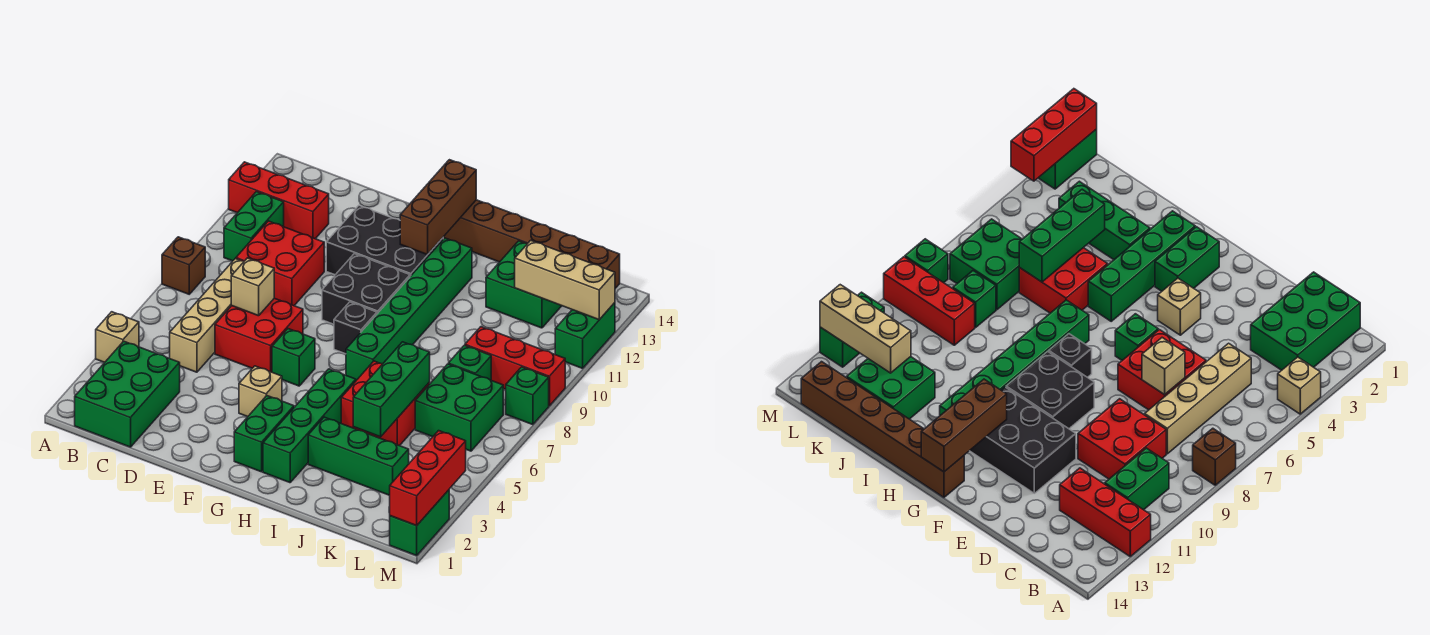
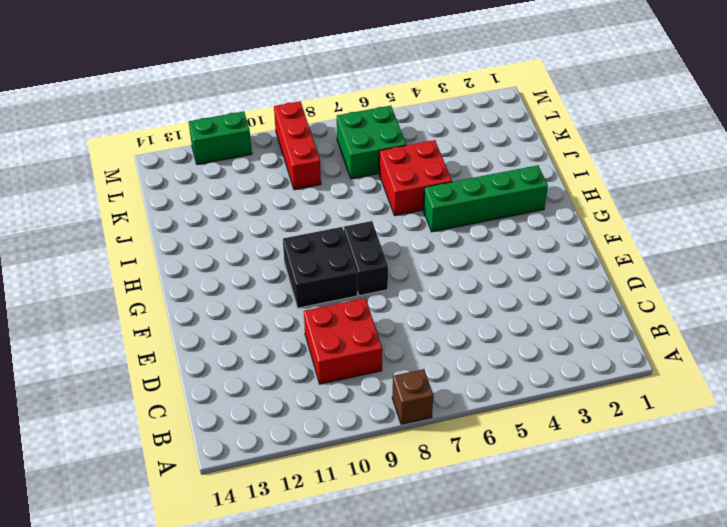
black 1x2 brick [344,221,388,296] -> black 1x1 brick [334,302,377,354]
none -> tan 1x1 brick [96,312,139,362]
none -> red 1x3 brick [229,162,329,239]
none -> green 2x3 brick [75,341,180,447]
none -> green 1x2 brick [224,192,284,261]

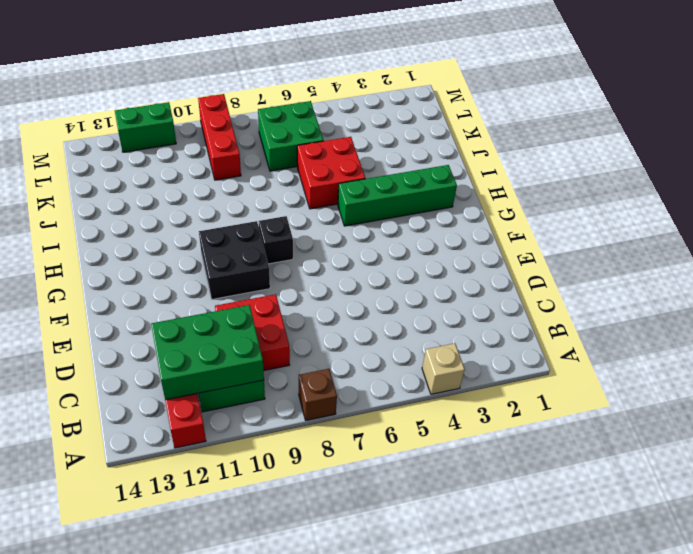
green 2x3 brick [151,305,264,400] -> green 2x3 brick moved to [75,341,180,447]
none -> tan 1x4 brick [170,259,244,372]
none -> red 2x2 brick [215,298,303,372]
none -> black 2x3 brick [326,206,443,276]
none -> tan 1x1 brick [239,366,282,417]

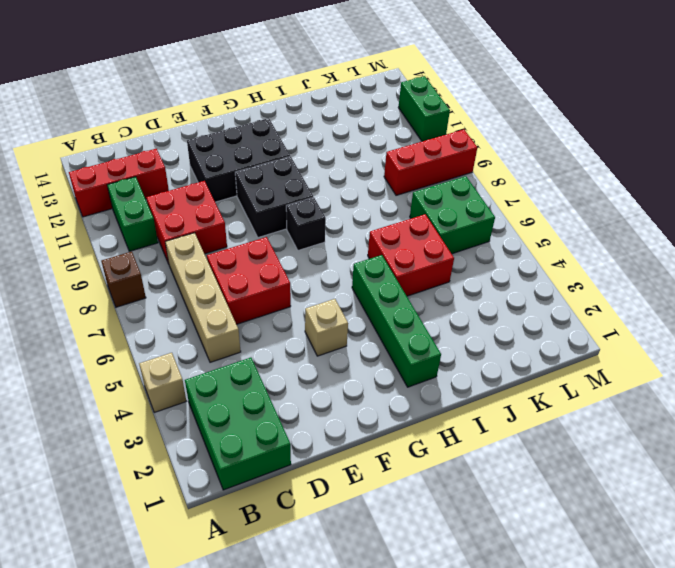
none -> green 1x1 brick [272,329,315,386]
none -> green 1x2 brick [234,396,294,472]
none -> brown 1x6 brick [443,200,620,288]
none -> green 1x6 brick [346,238,472,380]

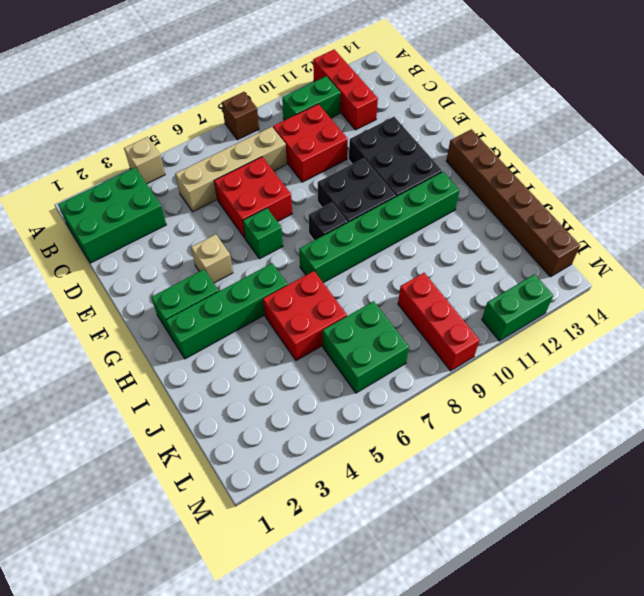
none -> green 1x3 brick [308,417,409,495]
none -> green 2x2 brick [486,241,561,328]
none -> green 1x1 brick [448,345,491,380]
none -> green 1x2 brick [390,490,449,556]

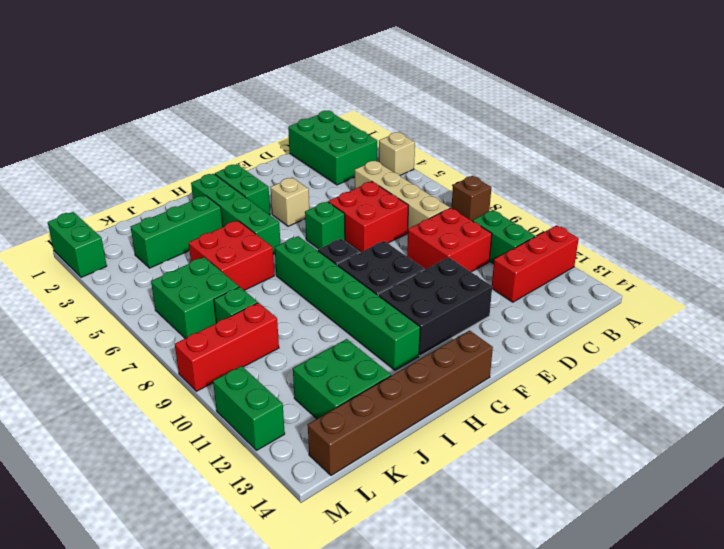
none -> green 1x1 brick [506,367,549,425]
none -> tan 1x1 brick [231,258,274,316]
none -> brown 1x3 brick [400,160,476,255]
none -> green 1x3 brick [353,342,430,437]

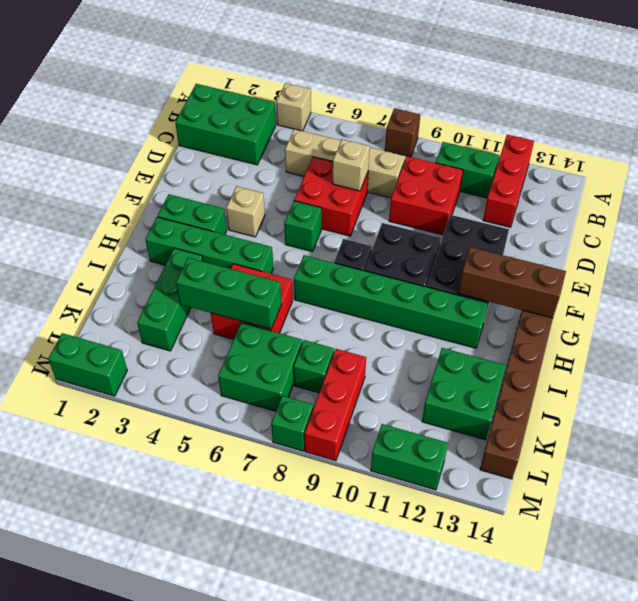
none -> tan 1x3 brick [515,240,615,320]
none -> red 1x3 brick [390,431,466,526]

